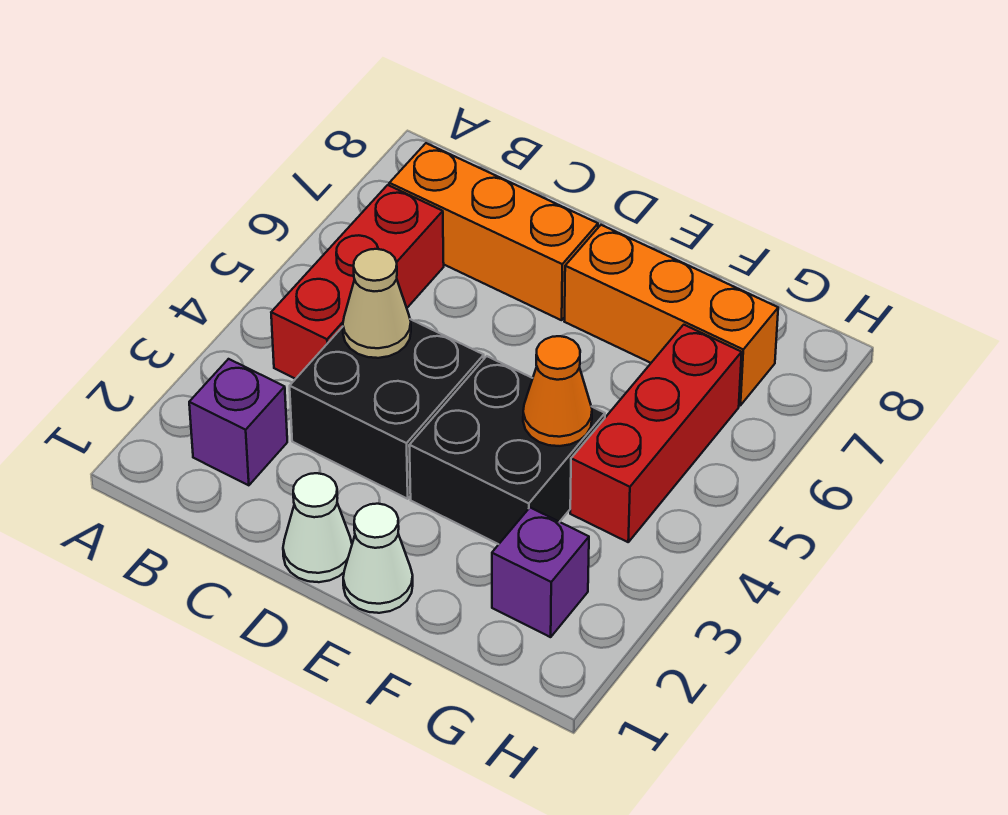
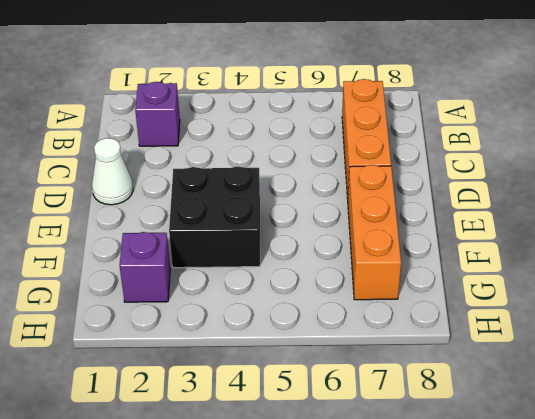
none -> red 1x3 brick [271,185,444,379]
none -> black 2x2 brick [290,319,484,499]
none -> white 1x1 cone [343,504,413,613]

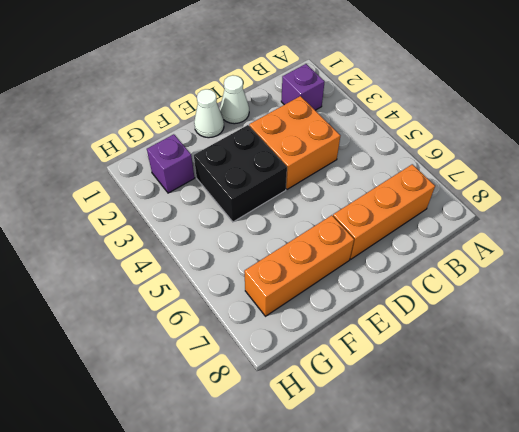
orange 2x2 brick [249,96,340,189] -> black 2x2 brick [290,319,484,499]
none -> red 1x3 brick [271,185,444,379]
none -> red 1x3 brick [570,325,742,542]
none -> tan 1x1 cone [343,249,411,358]

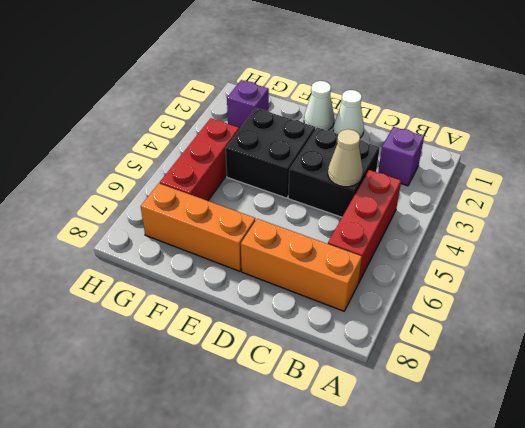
none -> orange 1x1 cone [523,336,592,446]

